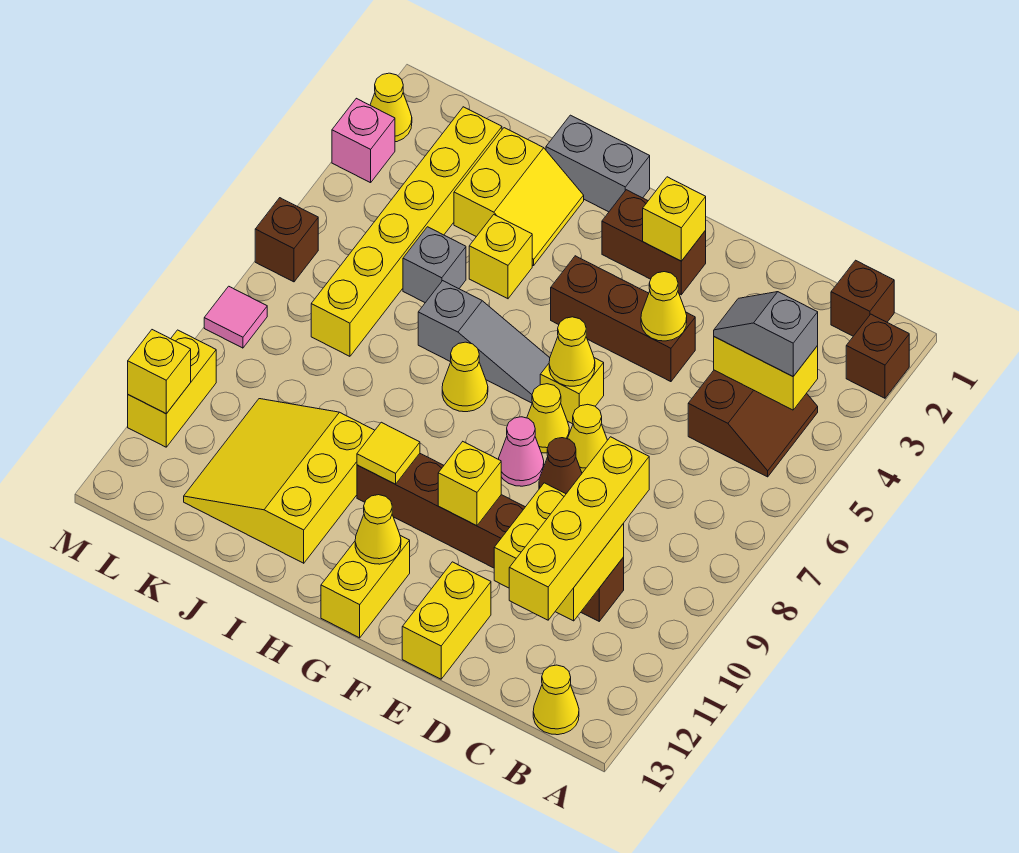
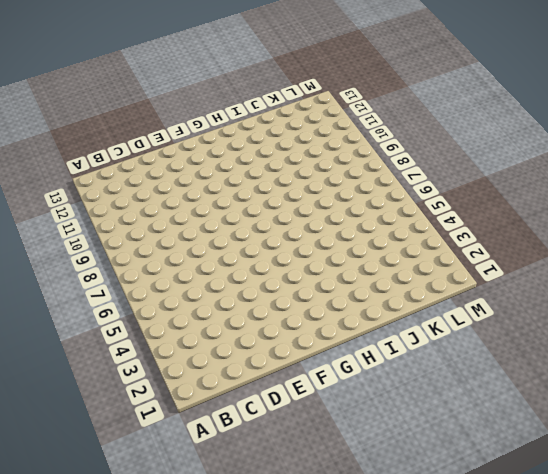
none -> brown 1x1 brick [846,314,909,398]
none -> brown 1x1 brick [831,260,894,336]
none -> brown 2x2 slope [688,370,818,477]
none -> yellow 1x1 cone [533,665,579,735]

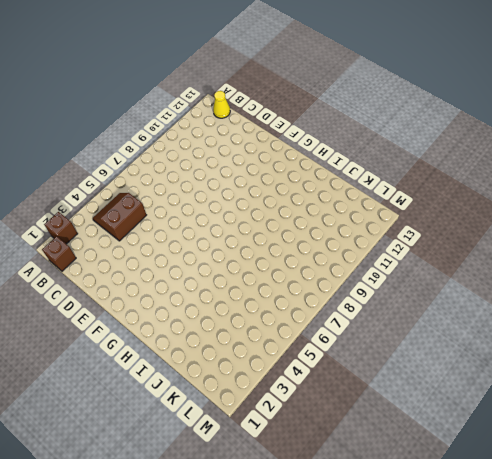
none -> brown 1x6 brick [357,454,624,621]
none -> brown 1x3 brick [551,256,695,382]
none -> yellow 1x1 cone [568,404,607,473]
none -> brown 1x1 cone [539,438,582,494]

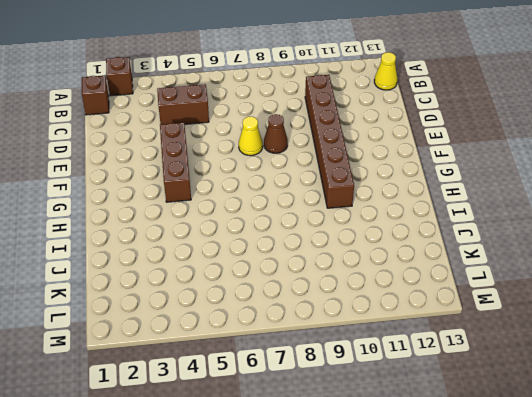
none -> yellow 1x2 brick [402,562,491,679]
none -> brown 1x2 brick [602,190,706,295]
none -> yellow 1x1 brick [540,358,604,424]
none -> yellow 1x1 cone [527,384,569,453]

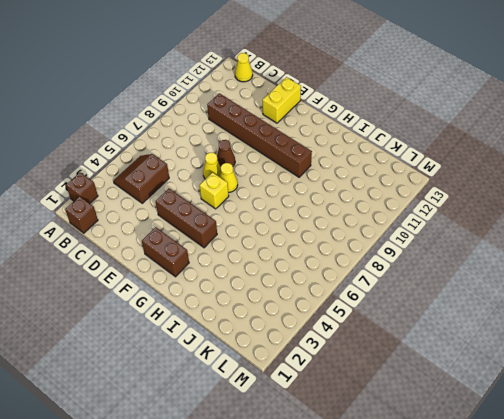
none -> pink 1x1 cone [499,417,544,486]
none -> grey 1x3 slope [418,281,550,403]
none -> yellow 1x2 brick [321,535,410,638]
none -> grey 1x2 brick [546,115,650,212]

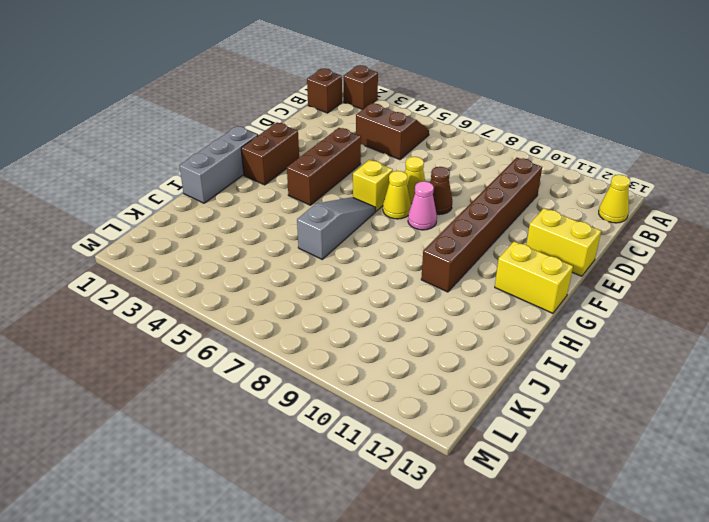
grey 1x3 brick [179,126,258,203] -> grey 1x2 brick [546,115,650,212]
none -> yellow 1x1 cone [442,342,488,412]
none -> yellow 2x2 slope [454,128,584,266]
none -> yellow 1x1 brick [469,215,532,299]
none -> yellow 3x3 slope [184,399,375,563]

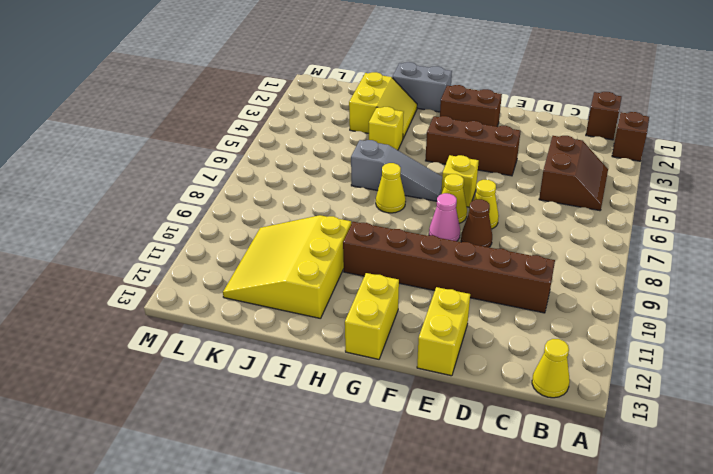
none -> grey 1x1 brick [403,227,466,303]
none -> yellow 1x6 brick [311,107,502,356]
none -> yellow 1x1 cone [370,73,412,142]
none -> pink 1x1 brick [332,98,395,183]

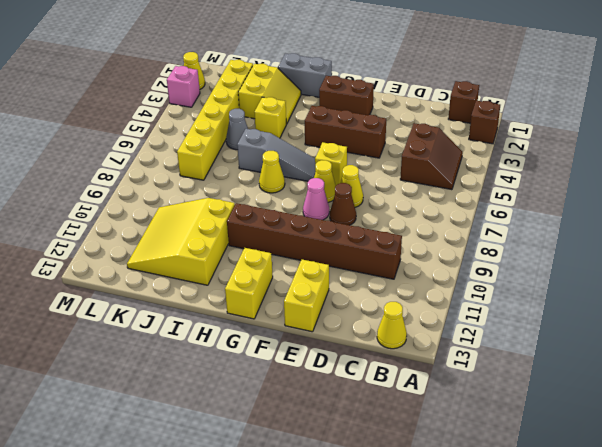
grey 1x1 cone [226,109,248,150] -> grey 1x1 brick [403,227,466,303]
none -> brown 1x1 brick [255,198,318,282]
none -> pink 1x1 tile [204,286,267,348]
none -> yellow 1x2 brick [128,330,216,447]
none -> yellow 1x2 brick [714,337,818,410]

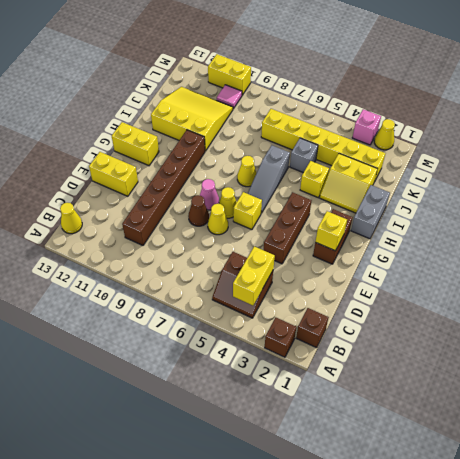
pink 1x1 tile [217,85,242,109] -> pink 1x1 tile moved to [204,286,267,348]
none -> brown 1x1 brick [255,198,318,282]
none -> yellow 2x2 brick [494,483,624,621]
none -> yellow 1x1 cone [641,272,687,341]
none -> yellow 1x1 cone [549,317,595,386]

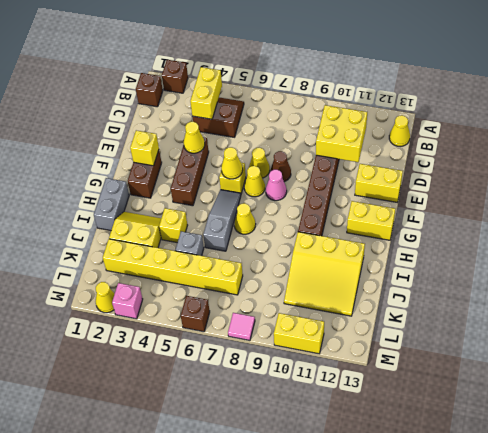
none -> yellow 1x1 brick [438,442,501,526]
none -> yellow 1x1 cone [355,495,401,564]
none -> yellow 1x1 tile [357,422,420,484]
none -> yellow 1x1 brick [128,330,191,414]

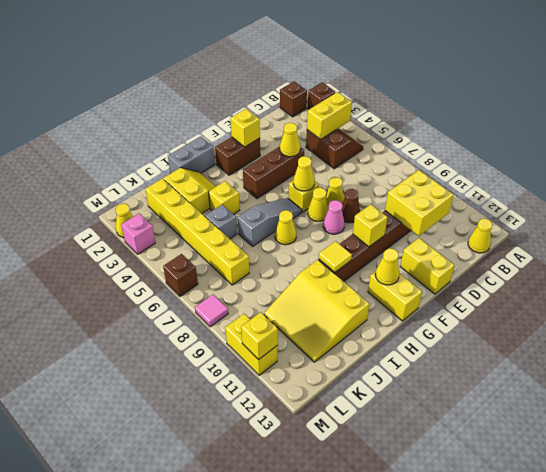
none -> grey 1x2 slope [714,292,818,376]
none -> yellow 1x4 brick [509,437,649,620]

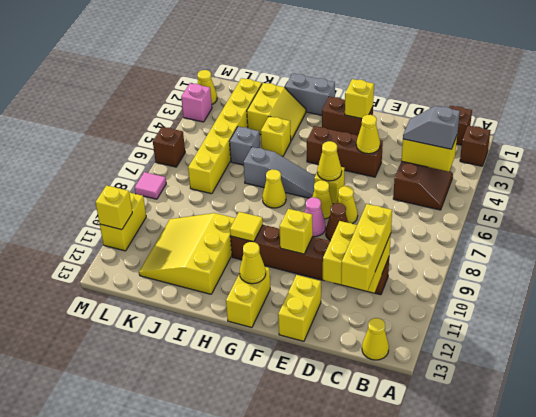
yellow 1x3 brick [341,204,392,291] -> yellow 1x4 brick [509,437,649,620]

